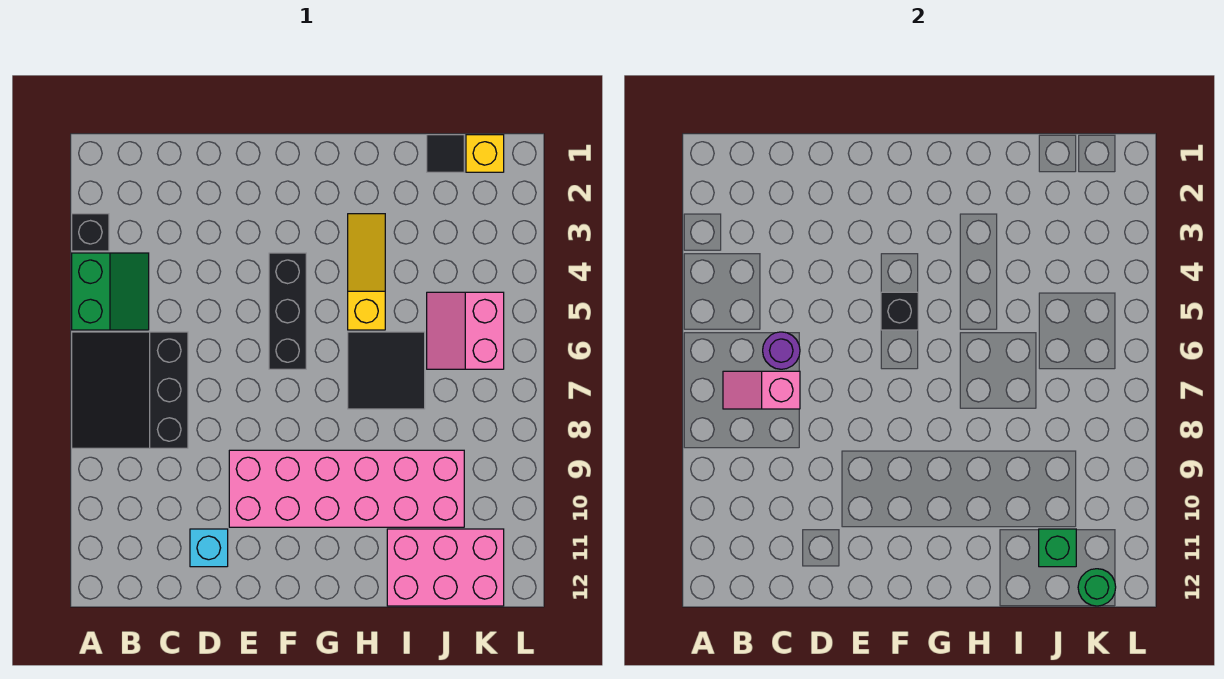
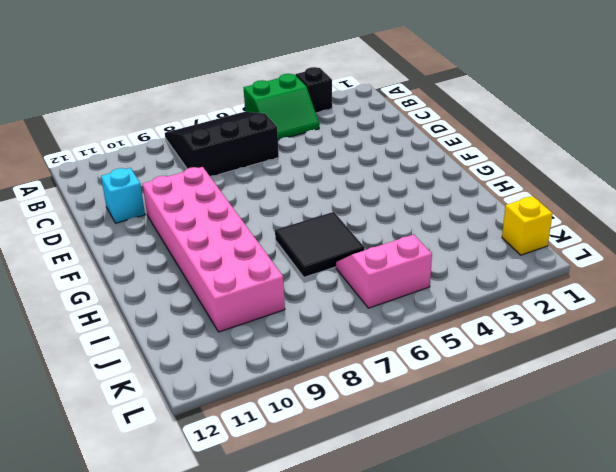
none -> black 1x3 brick [269,253,306,369]
none -> yellow 1x3 slope [348,214,385,330]
none -> pink 2x3 brick [387,529,504,606]

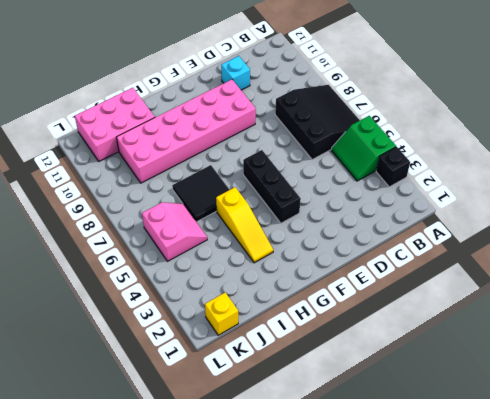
none -> black 1x1 tile [427,135,464,172]
none -> pink 1x2 slope [723,371,800,409]
none -> purple 1x1 round brick [763,332,800,369]

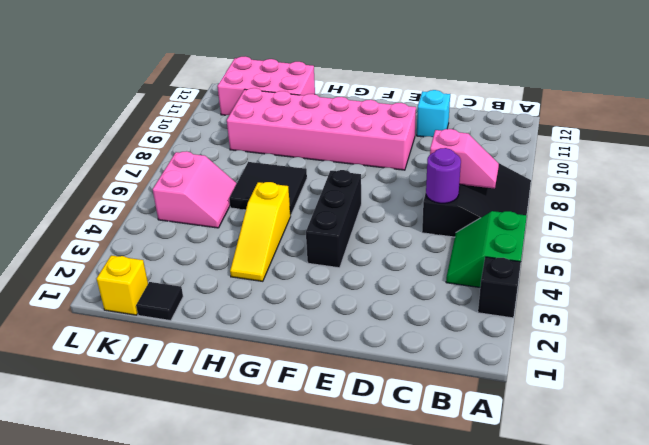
none -> black 1x1 brick [881,292,918,330]
none -> green 1x1 brick [1039,529,1076,567]
none -> green 1x1 round brick [1078,569,1116,606]

